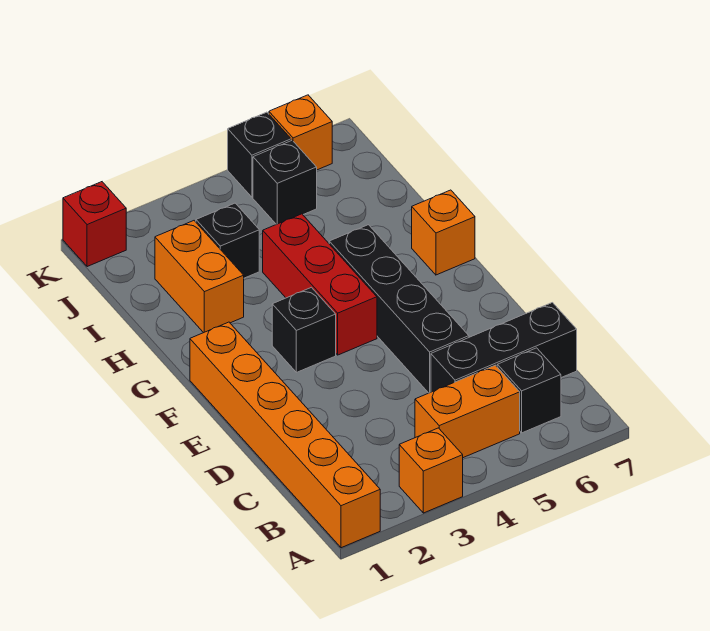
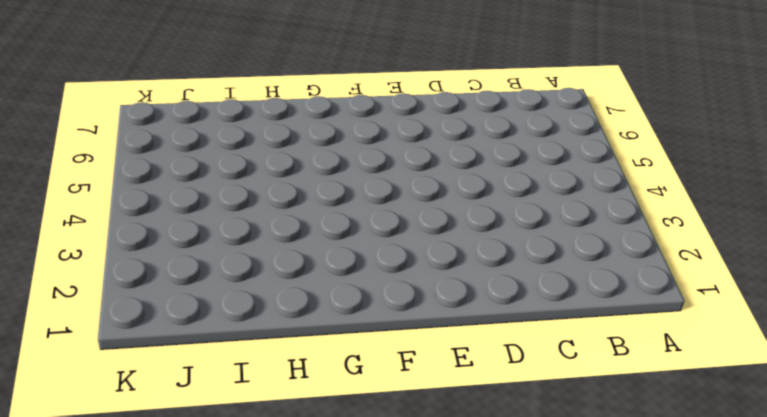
none -> orange 1x6 brick [190,322,380,548]
none -> orange 1x1 brick [399,428,463,513]
none -> orange 1x2 brick [415,365,520,458]

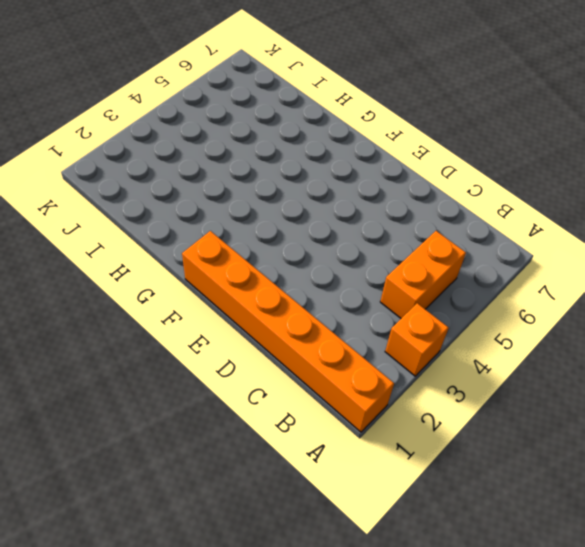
none -> black 1x1 brick [497,348,561,433]
none -> black 1x3 brick [431,303,577,392]
none -> black 1x4 brick [329,225,469,393]

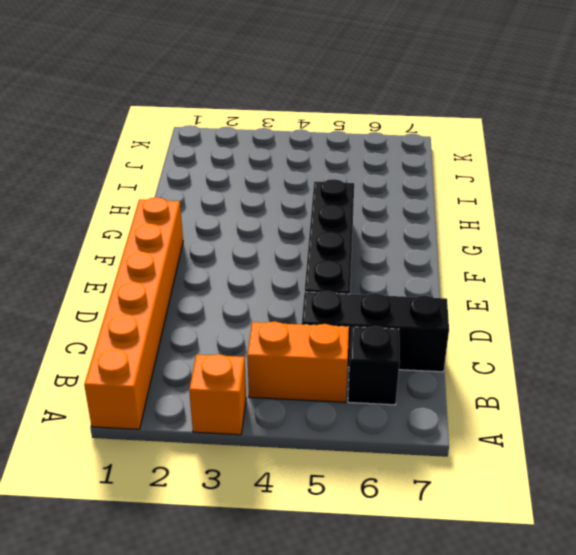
none -> black 1x1 brick [272,287,336,372]
none -> red 1x3 brick [263,214,377,355]
none -> orange 1x1 brick [412,190,475,275]

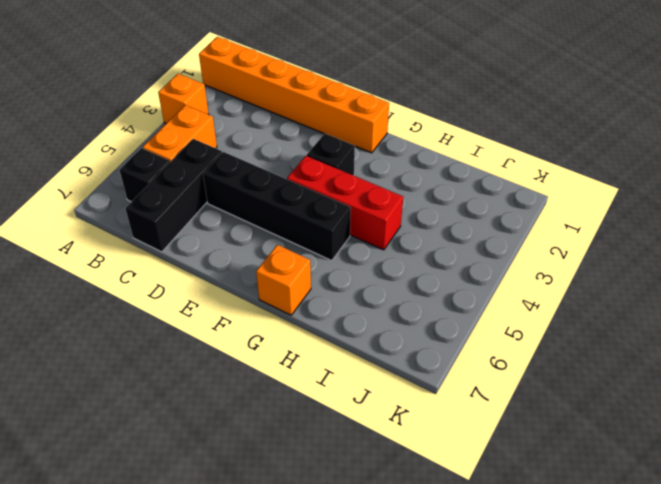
none -> orange 1x2 brick [155,221,244,333]
none -> black 1x1 brick [196,203,259,278]
none -> black 1x1 brick [253,140,317,224]

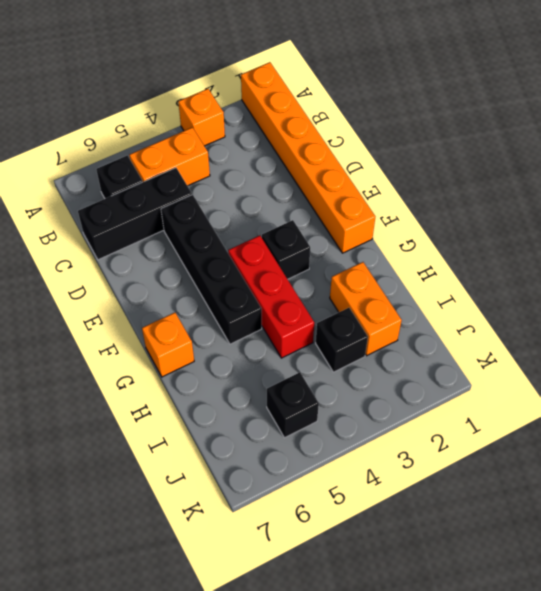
none -> red 1x1 brick [63,182,126,267]
none -> black 1x1 brick [228,112,291,197]
none -> orange 1x1 brick [269,95,332,170]

